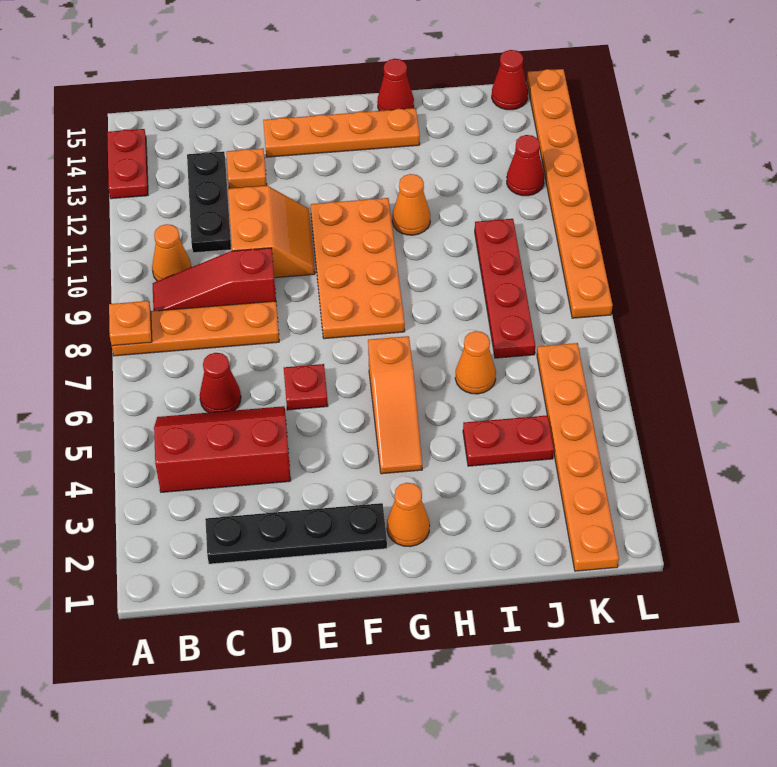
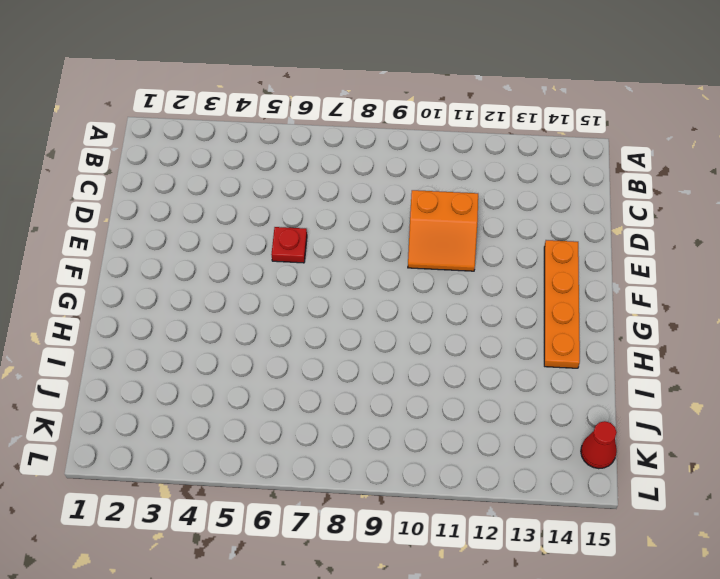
none -> orange 1x4 plate [112,301,279,356]
none -> red 1x2 plate [107,129,148,199]
none -> red 2x3 slope [154,406,291,492]

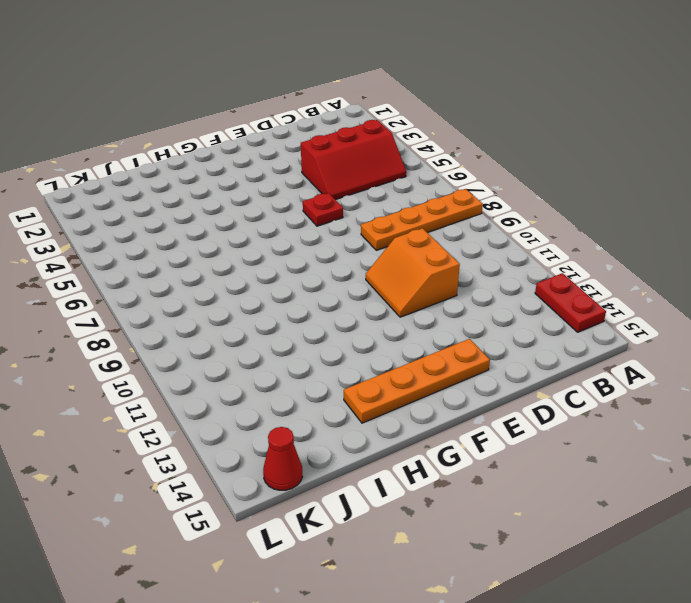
none -> red 1x3 slope [153,248,276,311]
none -> orange 1x1 cone [152,224,191,281]
none -> black 1x4 plate [205,503,387,564]

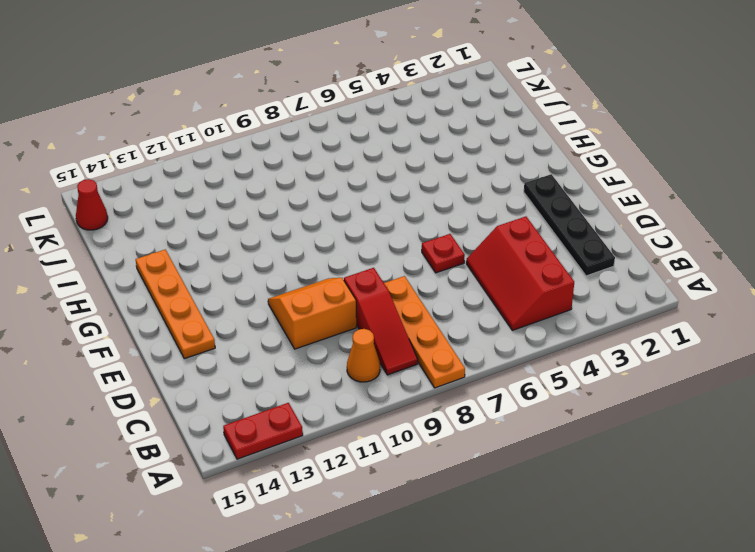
none -> red 1x1 cone [200,353,241,413]
none -> black 1x3 plate [187,151,231,253]
none -> orange 1x1 plate [226,148,267,189]

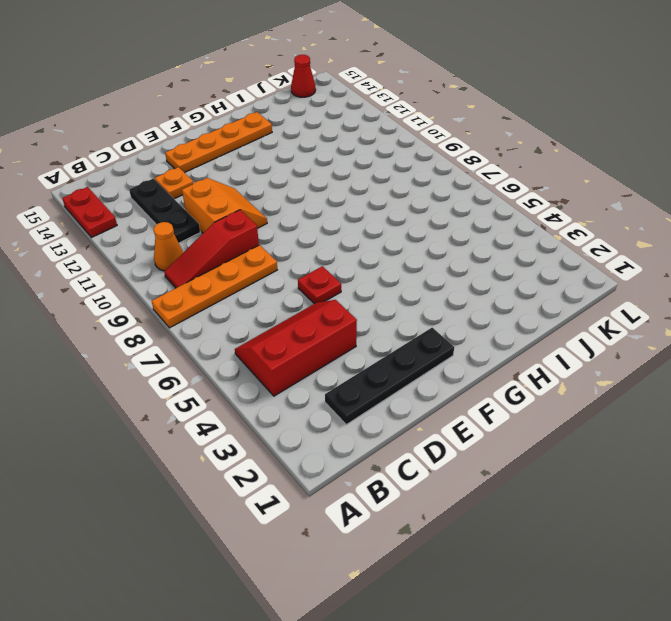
none -> red 1x1 cone [200,353,241,413]
none -> orange 2x4 plate [311,198,405,339]
none -> orange 1x1 cone [387,483,430,547]

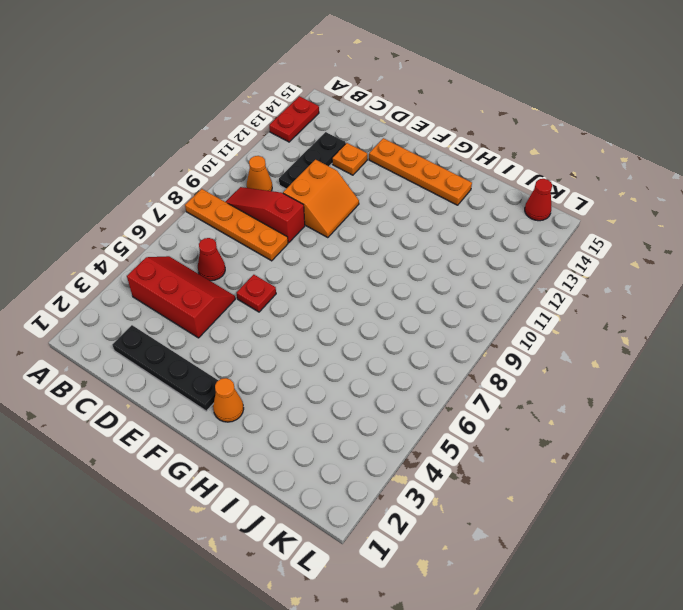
none -> orange 2x4 plate [311,198,405,339]
none -> orange 1x3 slope [368,336,422,474]
none -> orange 1x1 cone [392,174,430,235]

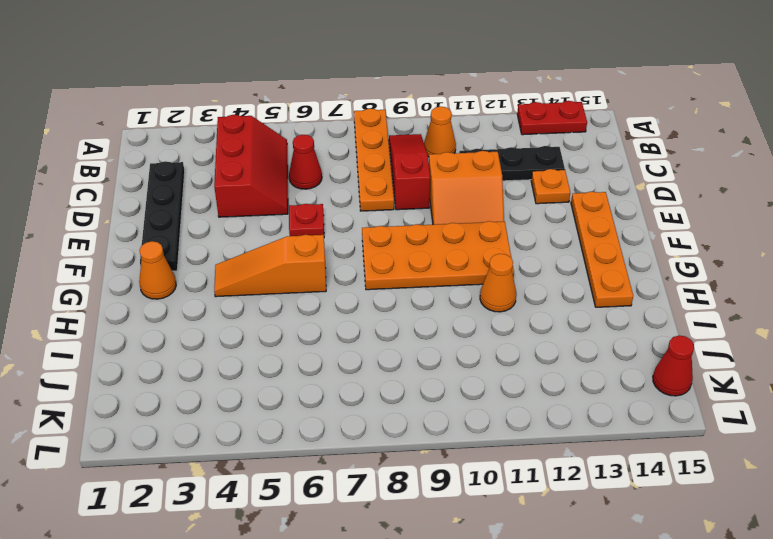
none -> red 1x1 cone [377,59,414,111]
none -> red 1x2 plate [463,415,554,466]
none -> orange 1x1 cone [455,331,496,394]

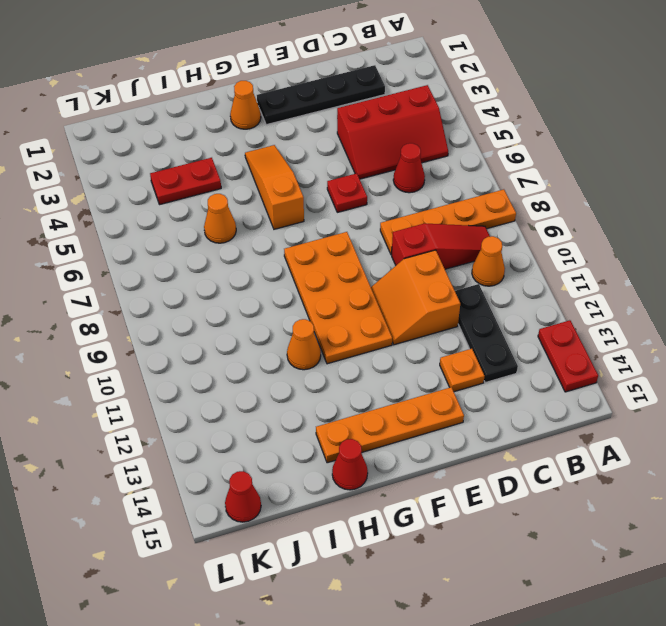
none -> red 1x4 plate [475,219,535,358]
none -> orange 1x6 plate [537,343,619,571]
none -> red 1x1 cone [507,135,544,196]

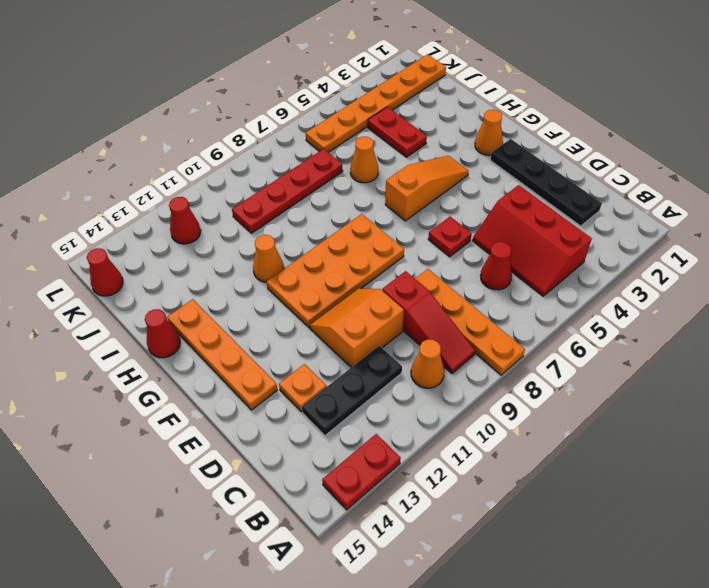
none -> orange 1x8 plate [527,69,613,318]
none -> orange 1x1 plate [109,301,152,346]

